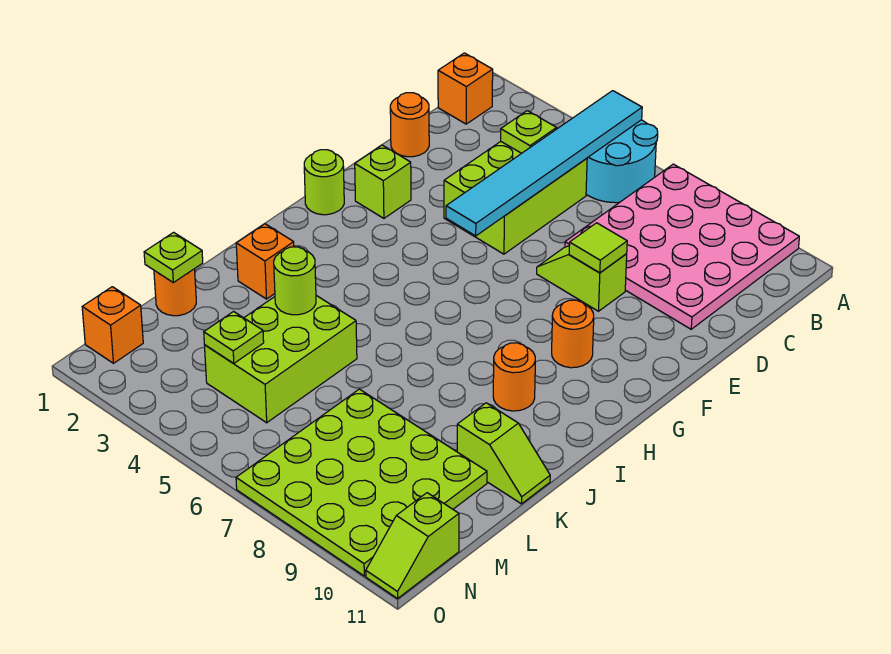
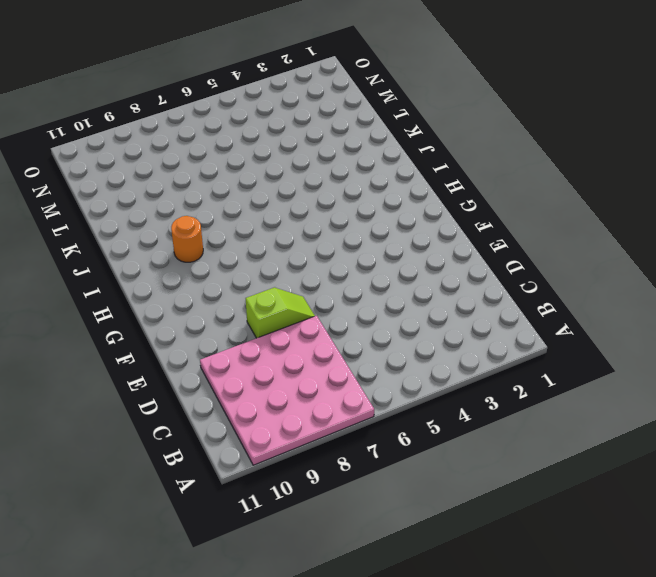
none -> cyan 2x2 round brick [586,120,658,203]
none -> orange 1x1 brick [438,53,493,124]
none -> lime 2x3 brick [444,142,587,254]

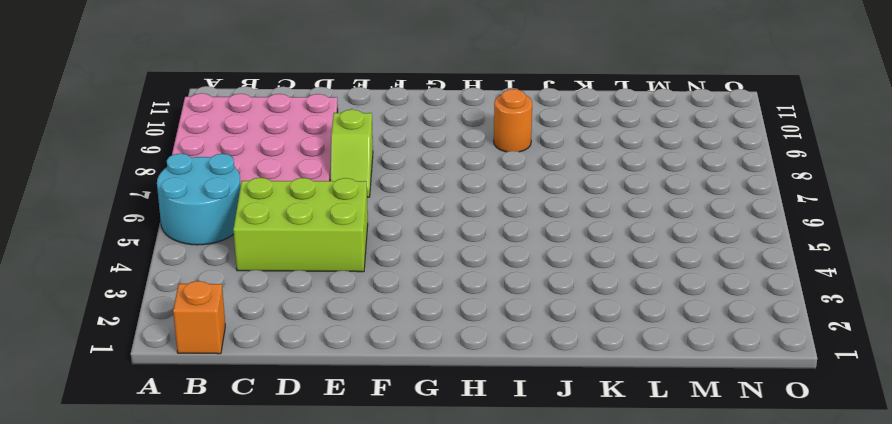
none -> orange 1x1 round brick [390,93,429,157]
none -> lime 1x1 brick [355,145,411,218]
none -> lime 1x1 round brick [304,150,344,215]

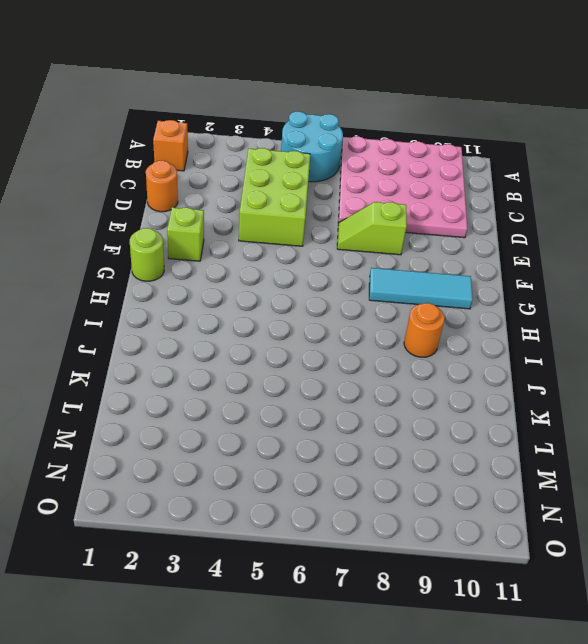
cyan 1x3 tile [369,268,473,309] -> orange 1x1 round brick [552,300,594,368]
none -> orange 1x1 brick [236,224,294,299]
none -> lime 2x3 brick [205,296,357,423]
none -> lime 1x2 slope [457,403,550,504]

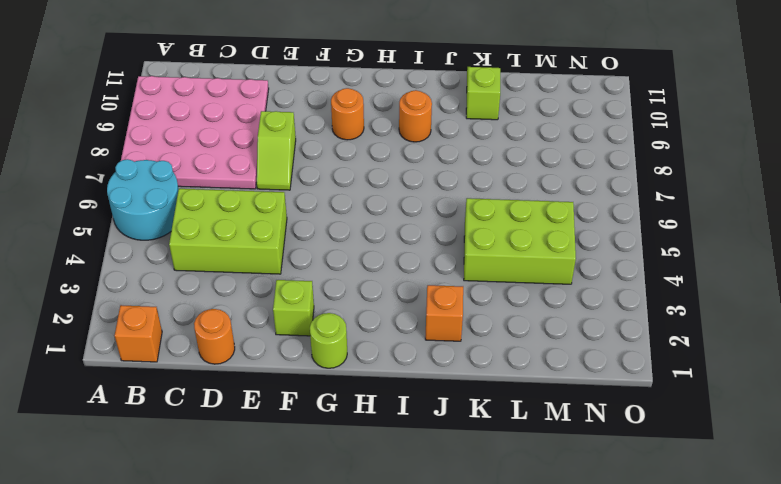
none -> orange 1x1 round brick [154,269,196,316]
none -> lime 4x4 plate [236,389,487,576]
none -> orange 1x1 brick [82,287,143,363]

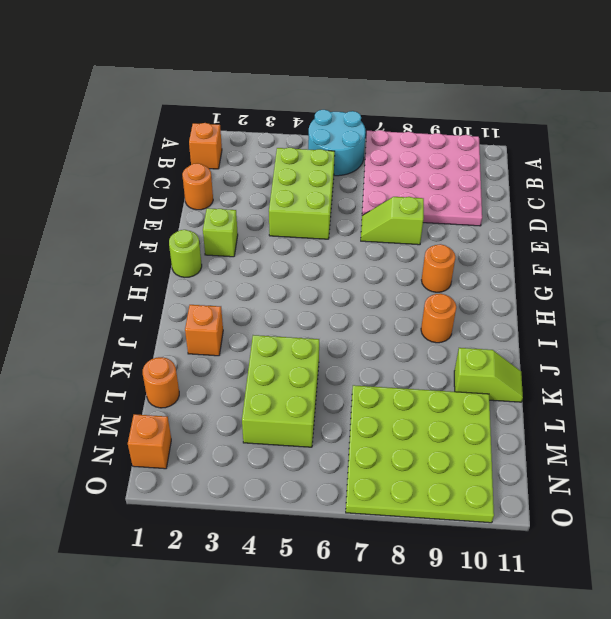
none -> lime 1x2 slope [366,493,459,598]
none -> cyan 1x6 tile [446,91,642,236]
none -> lime 1x1 plate [501,111,556,153]

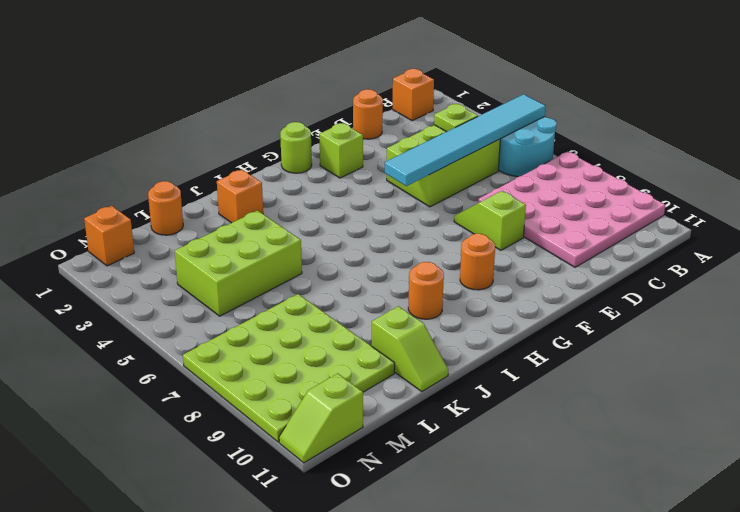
none -> lime 1x1 tile [569,223,627,273]
none -> lime 1x1 round brick [274,247,316,315]
none -> lime 1x1 plate [144,232,203,283]

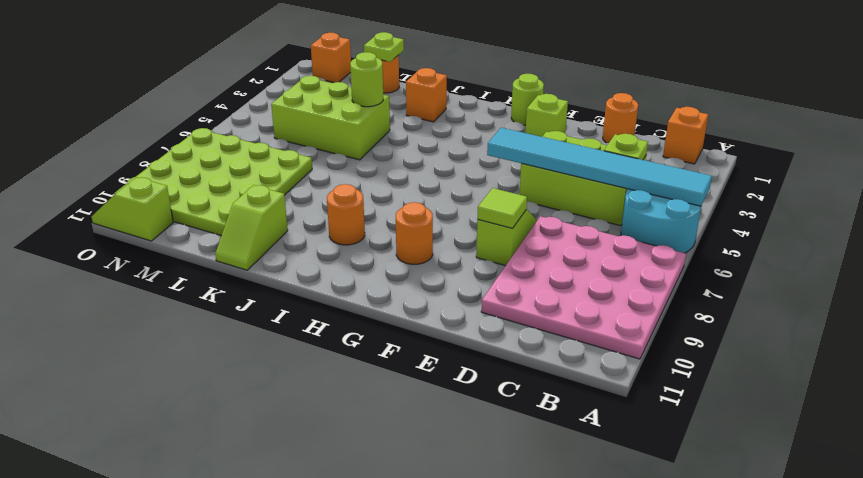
none -> lime 1x1 plate [204,312,264,364]

